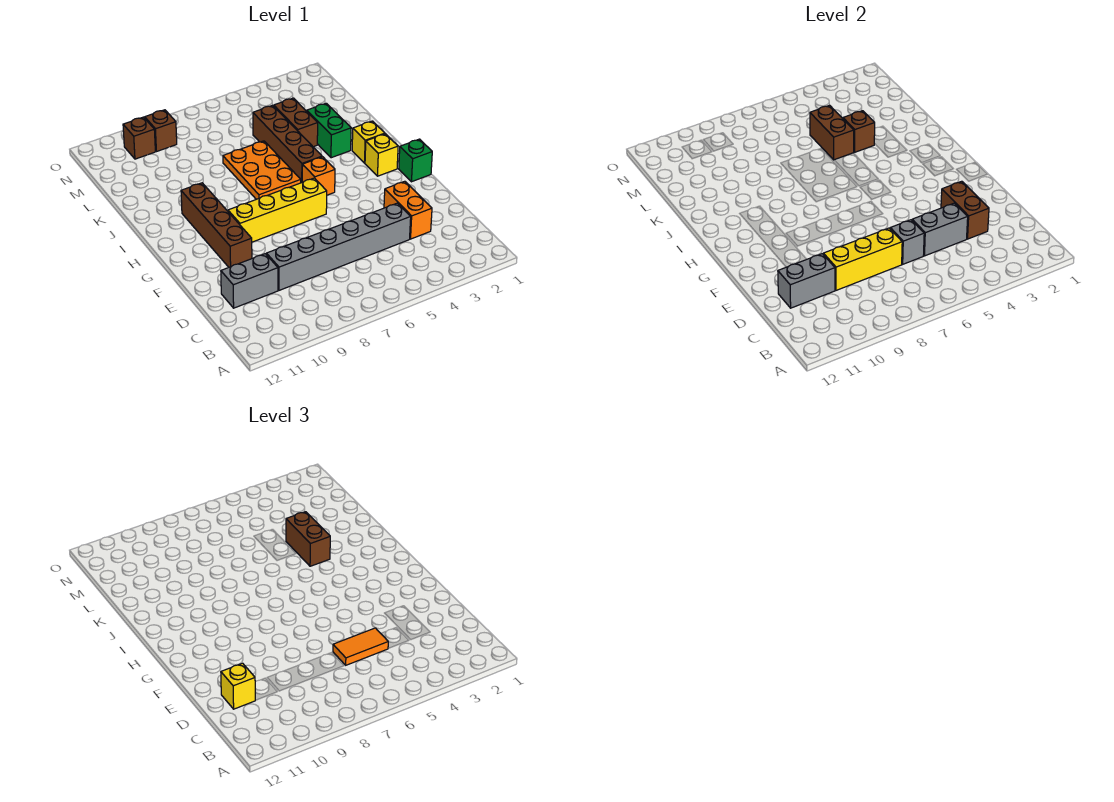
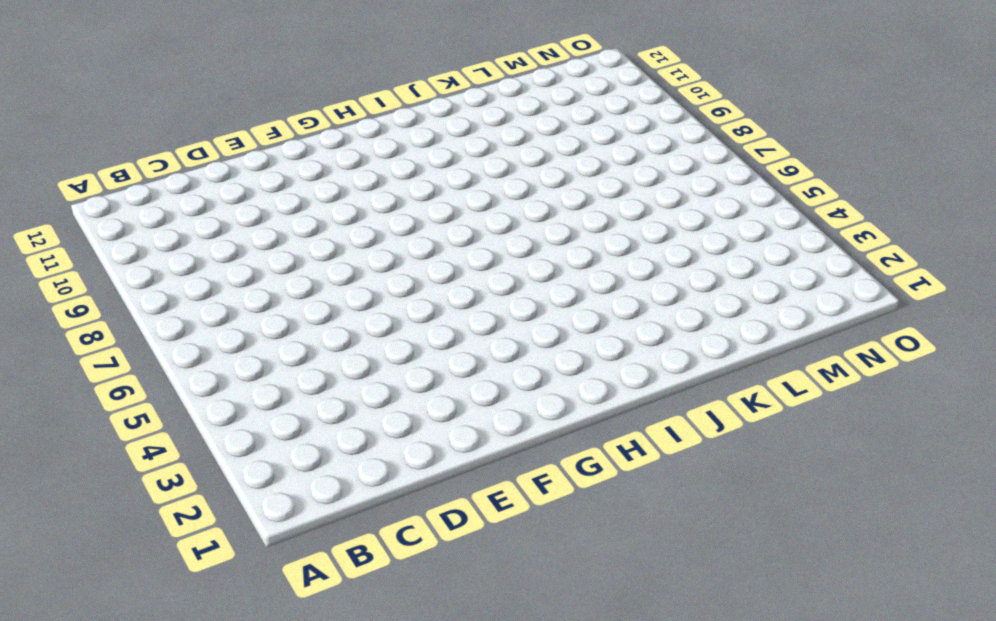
none -> orange 1x2 brick [384,181,432,239]
none -> grey 1x6 brick [266,203,411,290]
none -> grey 1x2 brick [221,254,278,308]

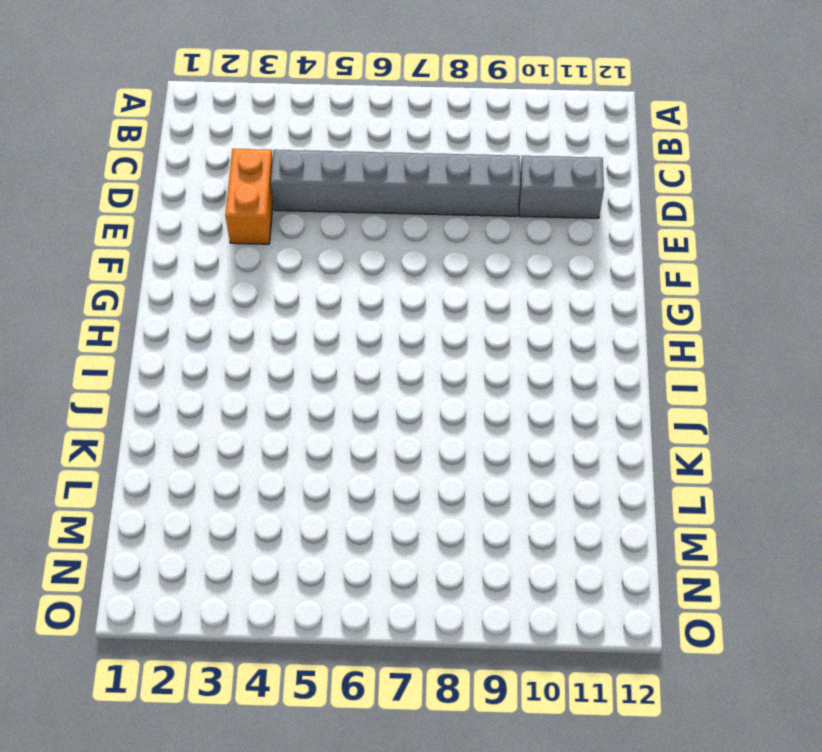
none -> brown 1x4 brick [181,183,252,267]
none -> green 1x1 brick [399,139,432,182]
none -> yellow 1x4 brick [228,178,327,242]

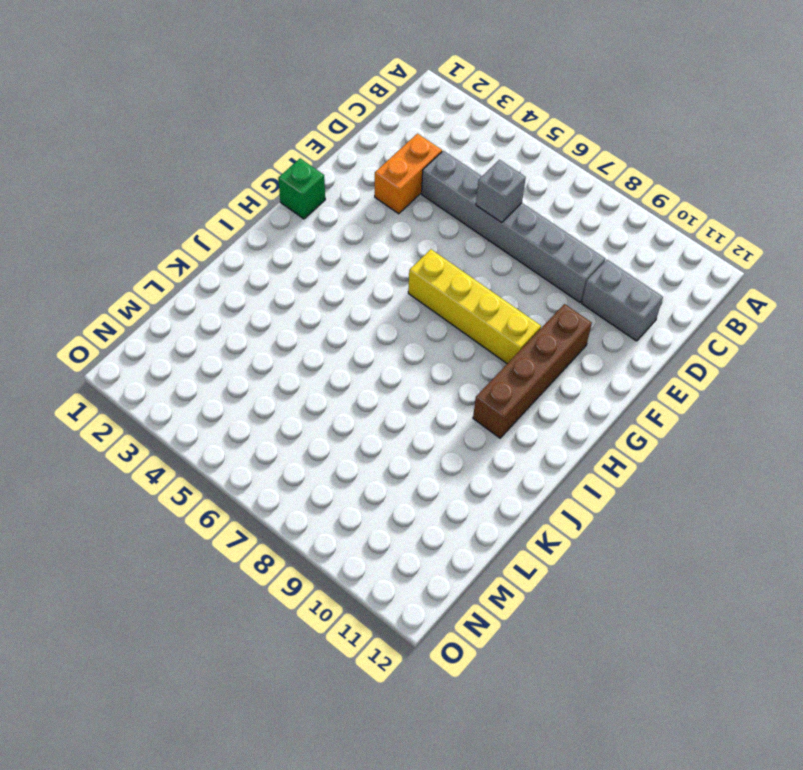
none -> yellow 1x1 brick [365,134,398,176]
none -> orange 1x1 brick [302,157,335,195]
none -> yellow 1x1 brick [352,121,385,163]

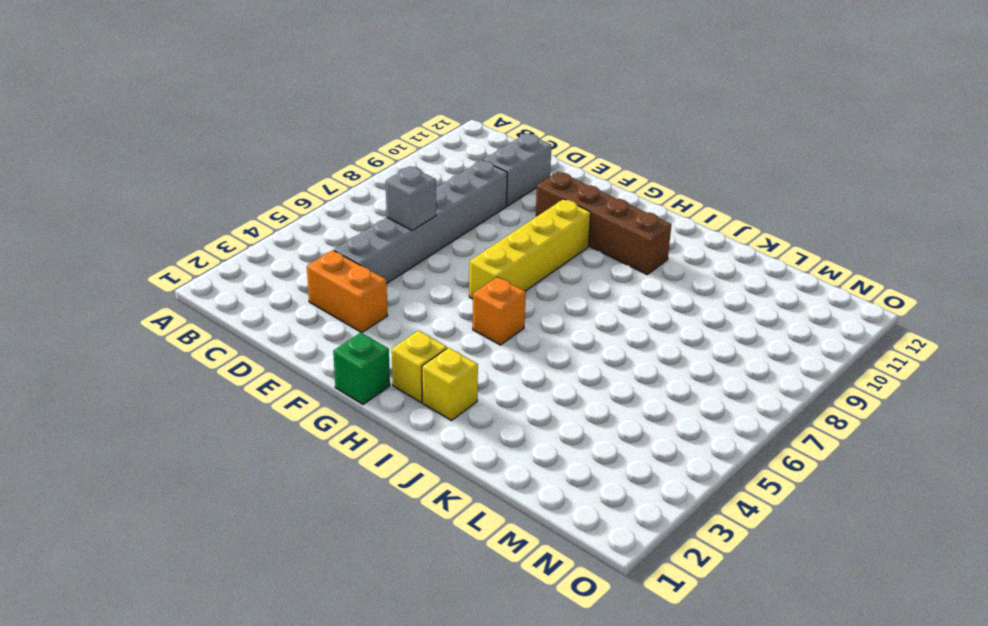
none -> brown 1x4 brick [253,105,322,183]
none -> orange 2x3 plate [223,141,301,199]
none -> green 1x2 brick [307,103,351,158]

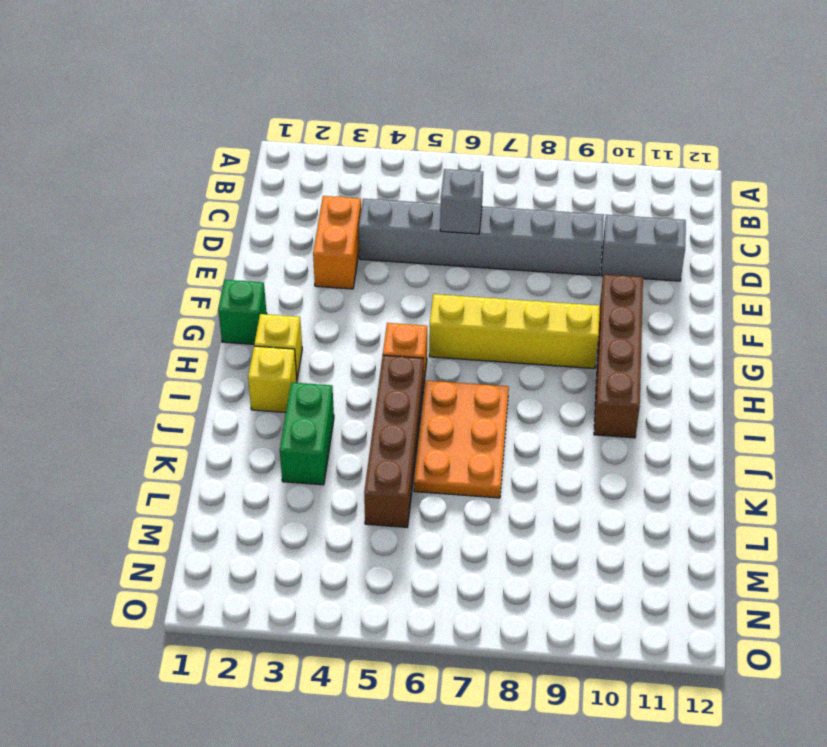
none -> brown 1x2 brick [274,98,318,147]
none -> brown 1x1 brick [145,110,177,152]
none -> brown 1x1 brick [123,117,155,159]

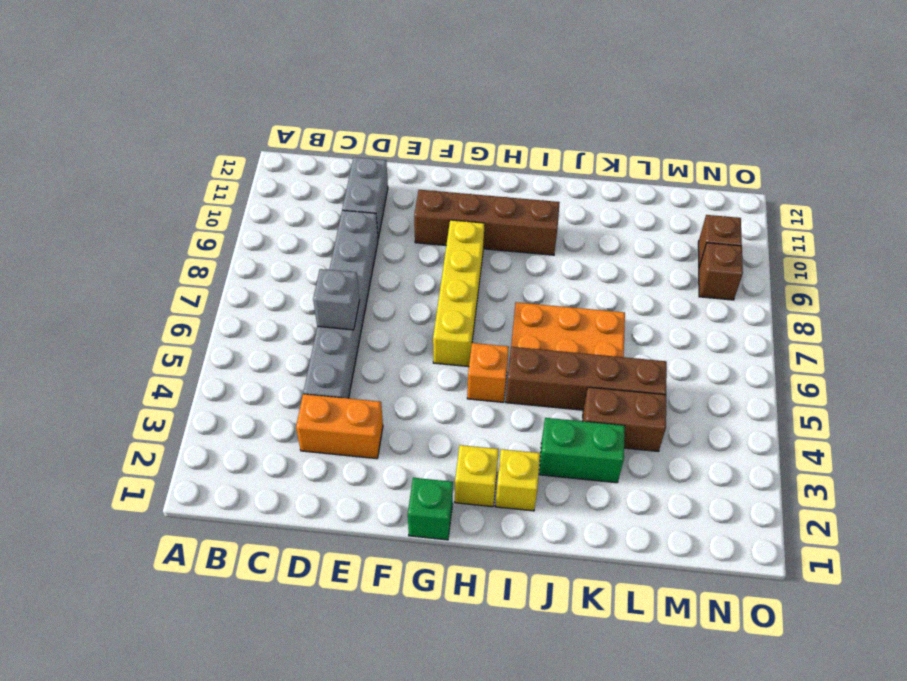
none -> brown 1x2 brick [941,181,989,239]
none -> grey 1x2 brick [912,203,968,256]
none -> yellow 1x3 brick [823,228,902,290]

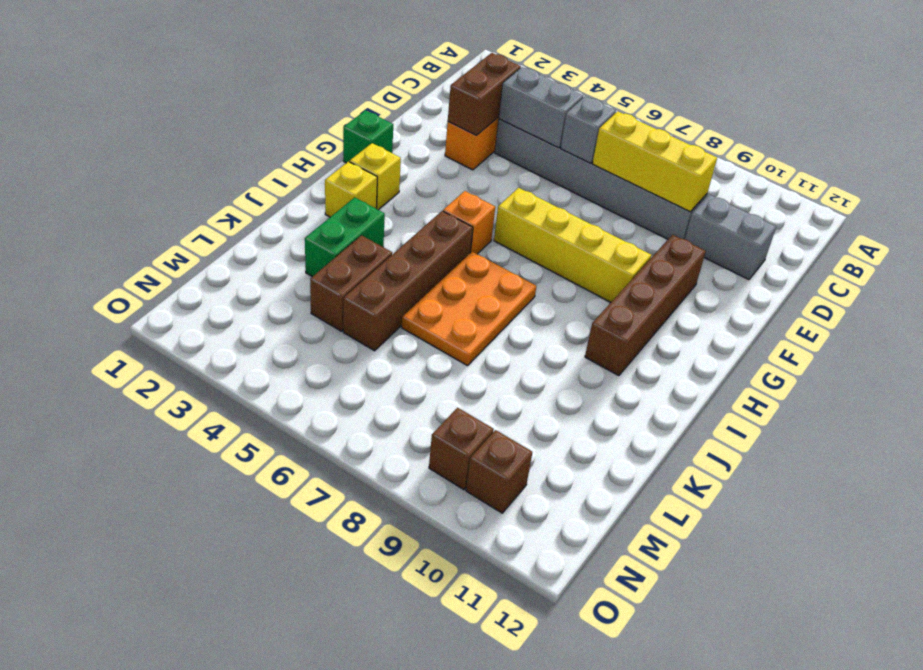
none -> grey 1x2 brick [778,254,835,308]
none -> brown 1x1 brick [843,111,875,152]
none -> brown 1x2 brick [810,105,854,160]

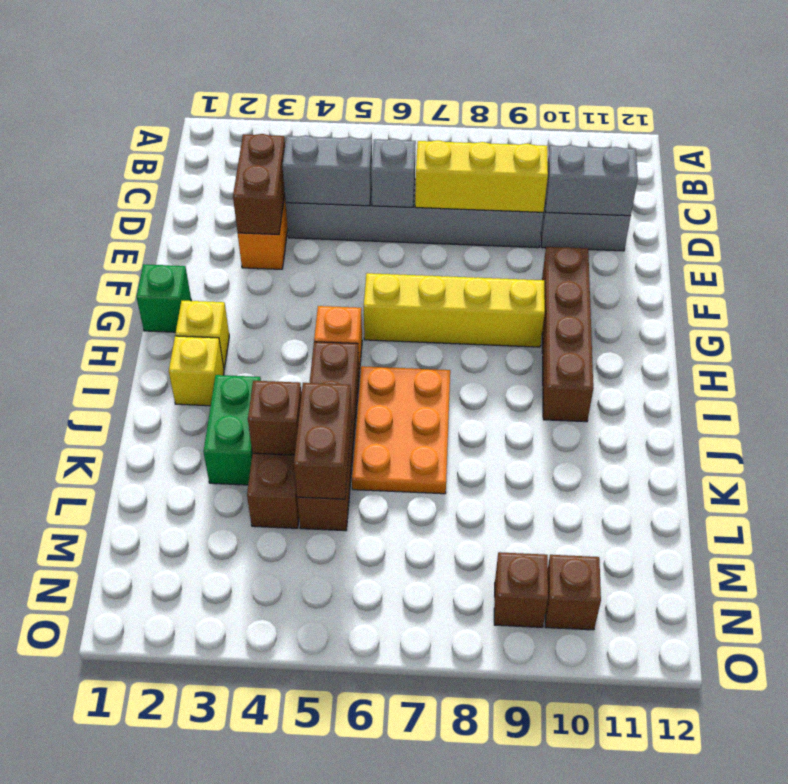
none -> orange 1x2 tile [333,628,388,665]
none -> yellow 1x1 brick [221,663,255,709]
none -> brown 1x2 brick [286,512,330,566]

